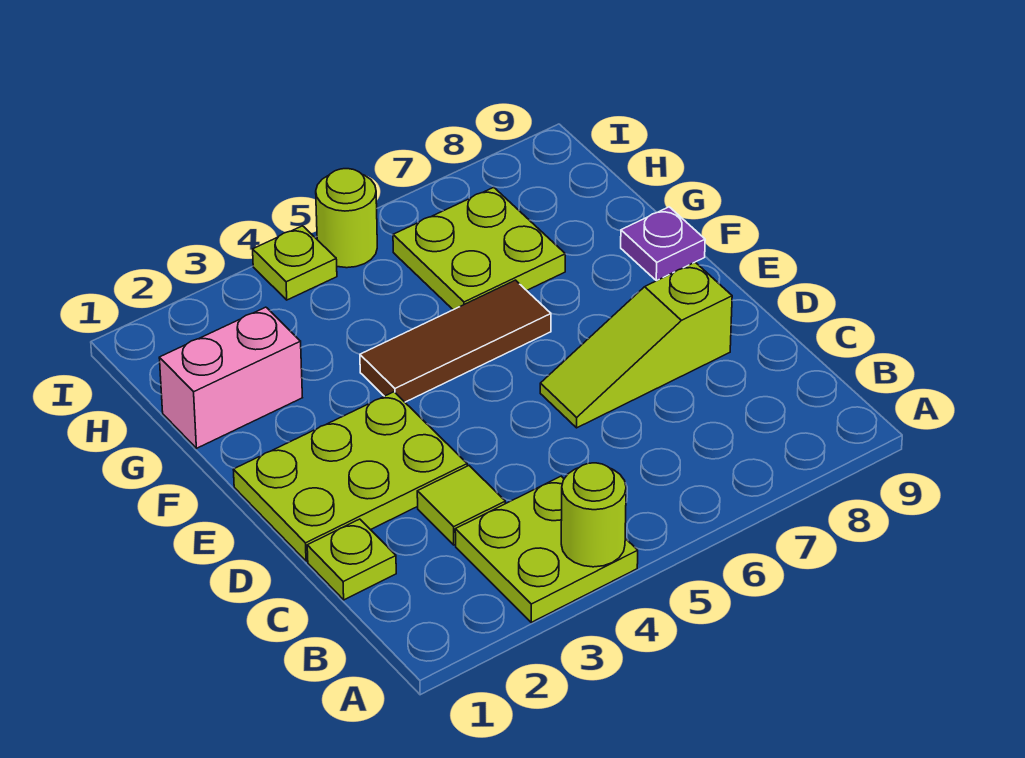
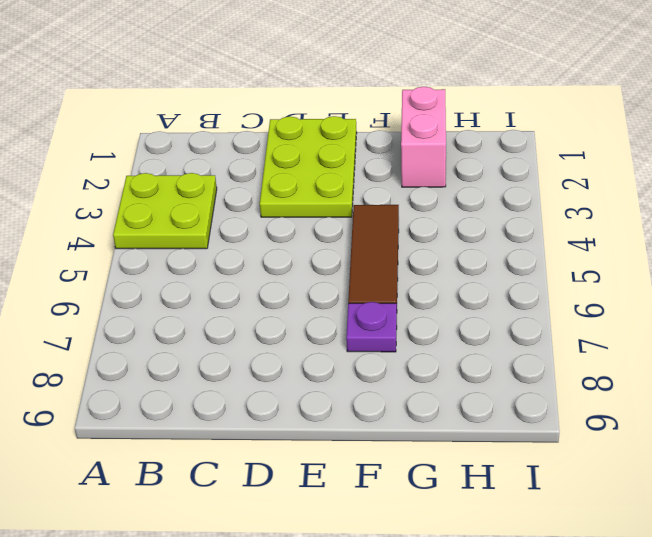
purple 1x1 plate [346,302,397,352] -> purple 1x1 plate moved to [621,207,705,281]
none -> lime 1x1 plate [307,519,396,600]
none -> lime 1x1 tile [417,466,505,545]
none -> lime 1x3 slope [540,262,732,428]

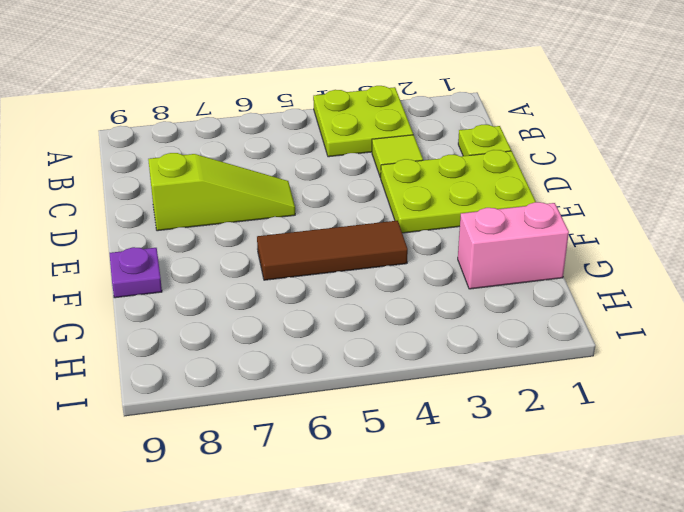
none -> lime 2x2 plate [393,187,565,310]
none -> lime 1x1 plate [253,226,337,300]
none -> lime 1x1 round brick [316,169,377,268]

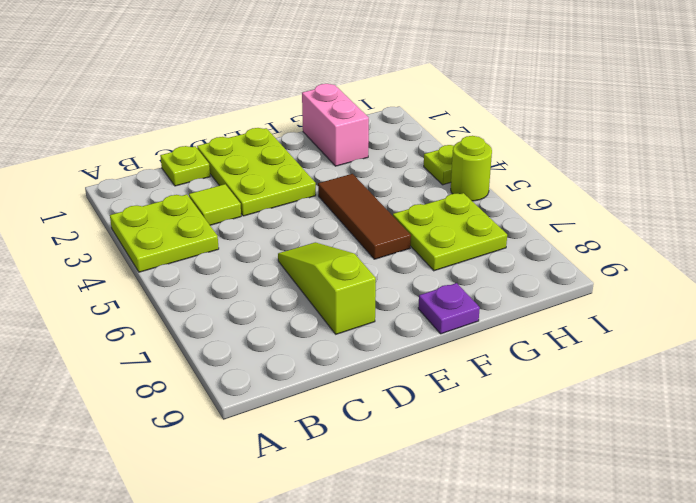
none -> lime 1x1 round brick [561,463,626,567]

